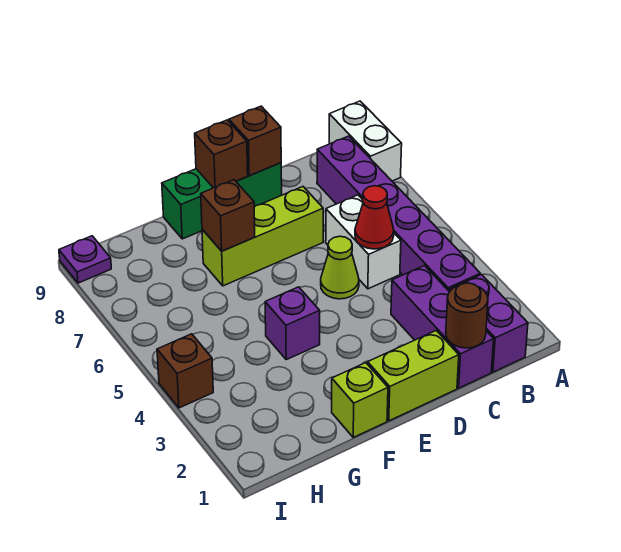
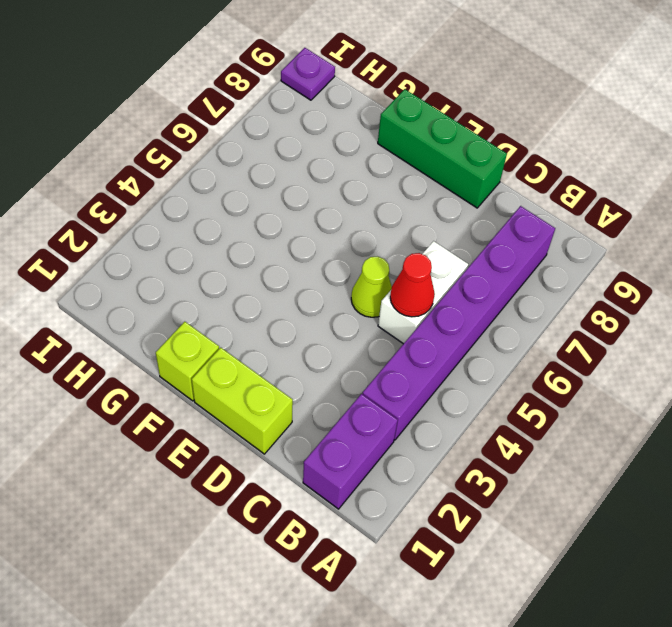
none -> white 1x2 brick [329,101,402,181]
none -> purple 1x3 brick [391,266,494,388]
none -> lime 1x3 brick [202,187,323,286]

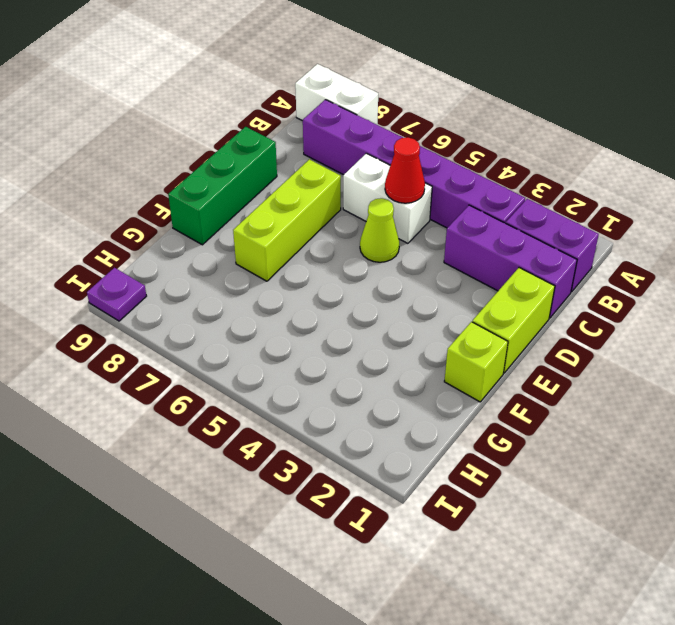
none -> purple 1x1 brick [265,287,320,360]
none -> brown 1x1 brick [157,334,213,408]
none -> brown 1x1 round brick [446,283,488,348]

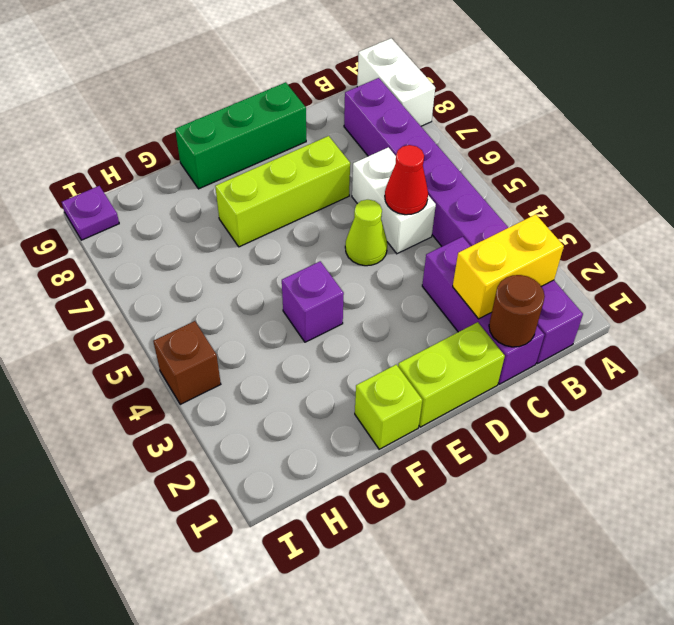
yellow 1x2 brick [453,214,564,319] -> none
none -> brown 1x1 brick [229,106,281,176]
none -> brown 1x1 brick [195,120,248,188]
none -> brown 1x1 brick [201,180,255,251]

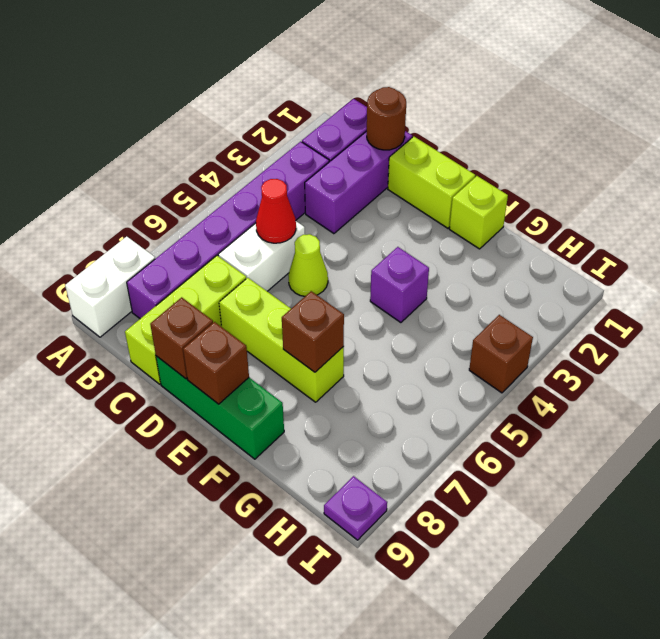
lime 1x3 brick [125,256,246,384] -> none

